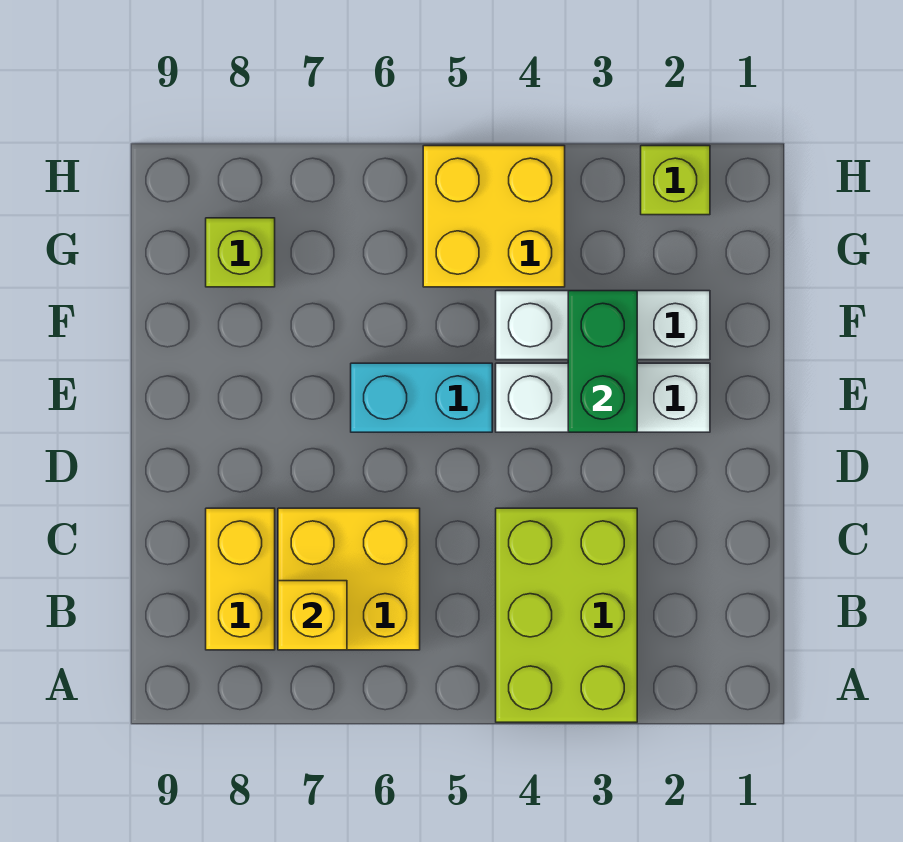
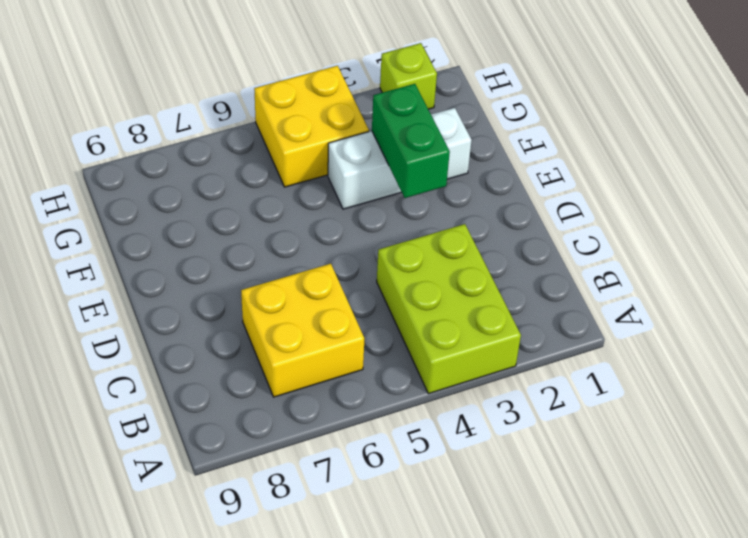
none -> yellow 1x2 brick [206,508,275,650]
none -> white 1x3 brick [496,363,710,432]

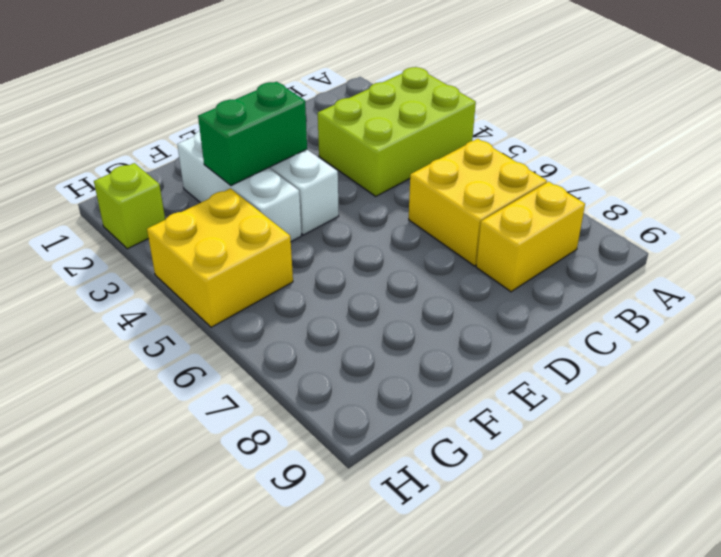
none -> cyan 1x2 brick [351,363,492,432]
none -> lime 1x1 brick [206,218,275,287]

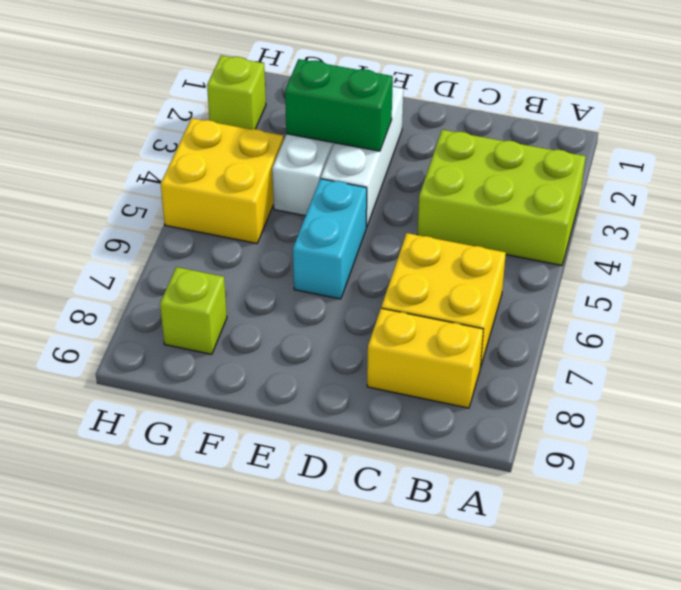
none -> yellow 1x1 brick [278,581,347,650]

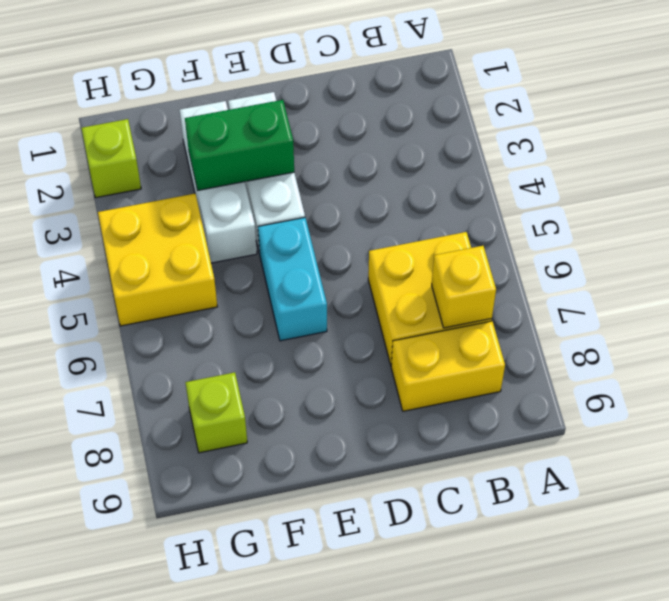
none -> lime 2x3 brick [496,508,637,722]

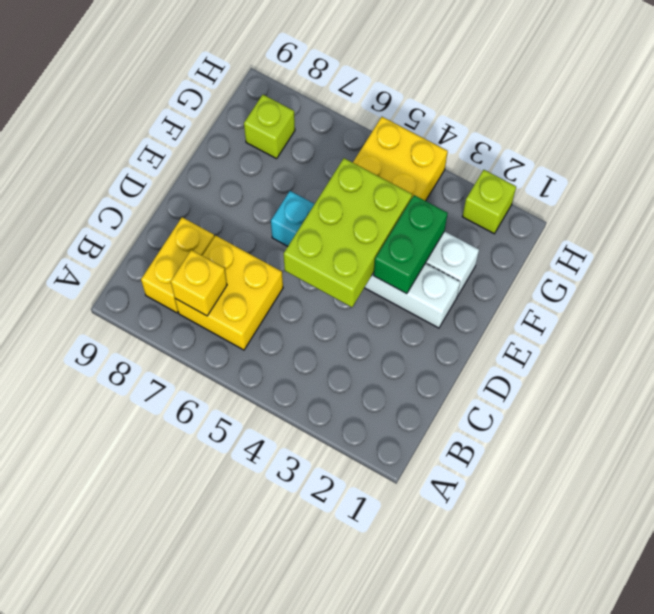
lime 2x3 brick [284,158,412,307] -> lime 2x3 brick moved to [496,508,637,722]

